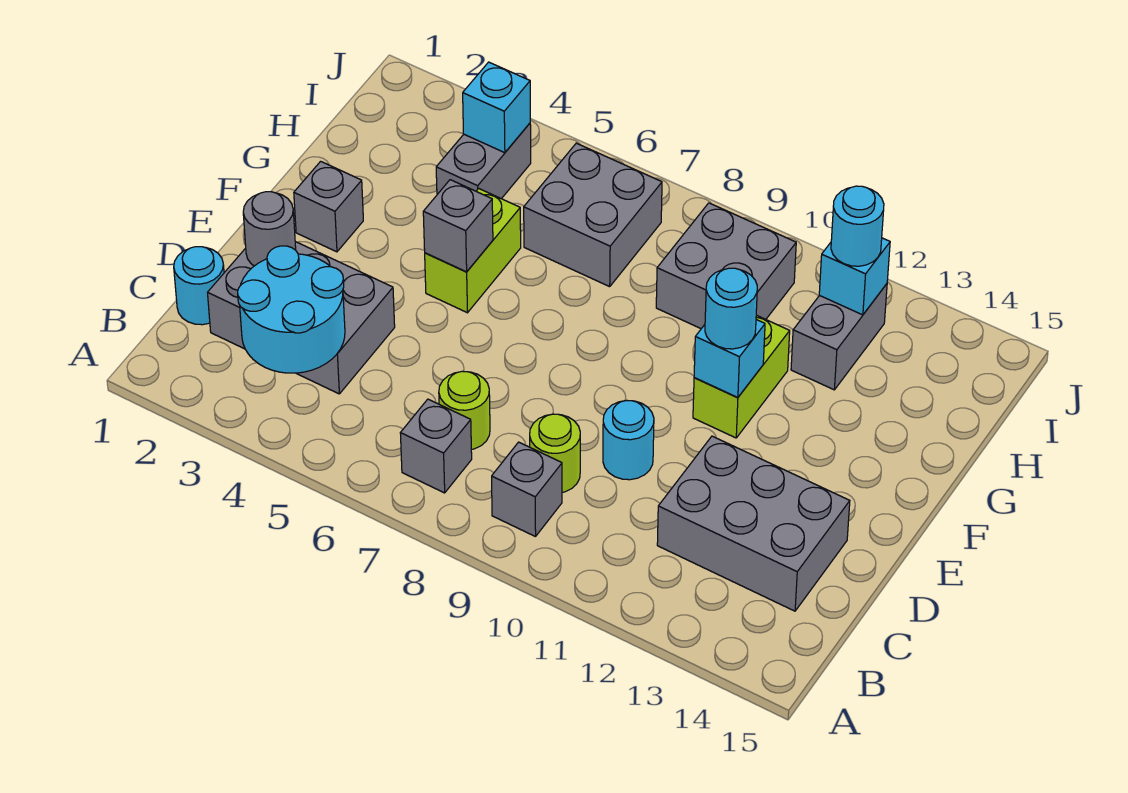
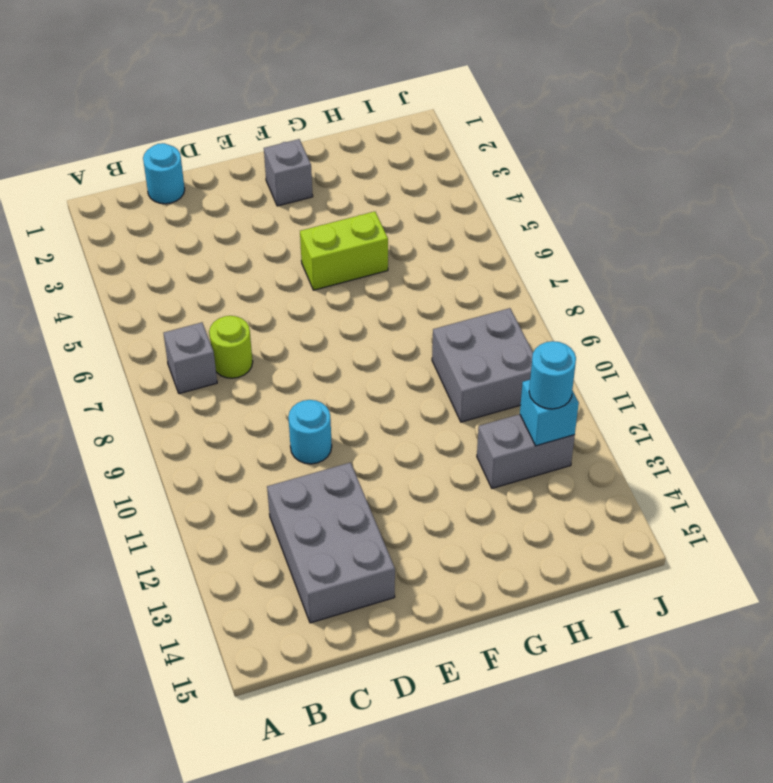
none -> grey 1x1 brick [492,442,562,537]
none -> grey 2x3 brick [208,242,395,394]
none -> lime 1x1 round brick [530,414,580,492]

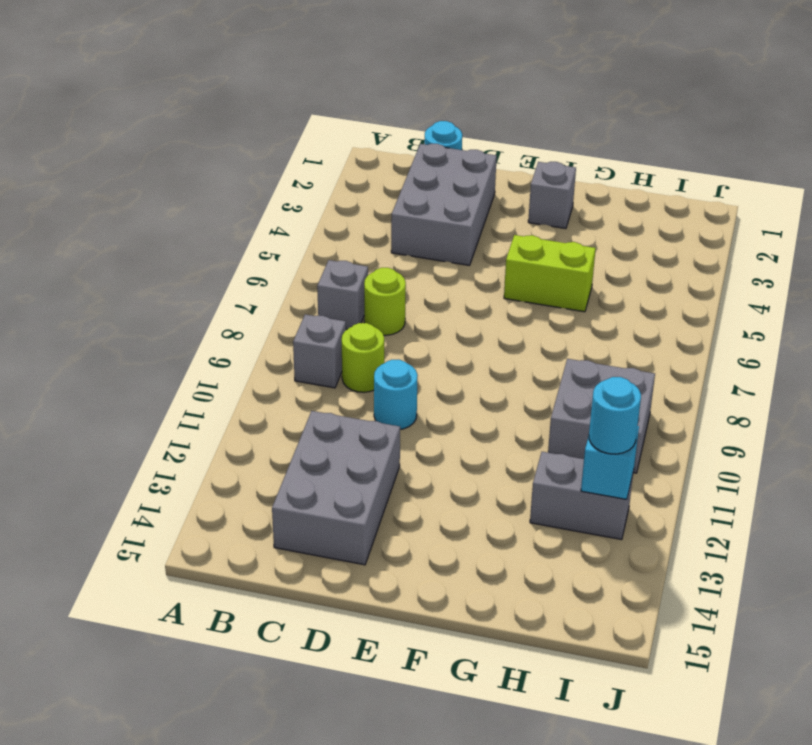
none -> lime 1x2 brick [693,315,790,438]
none -> grey 1x2 brick [436,123,531,199]
none -> grey 2x2 brick [524,143,662,287]

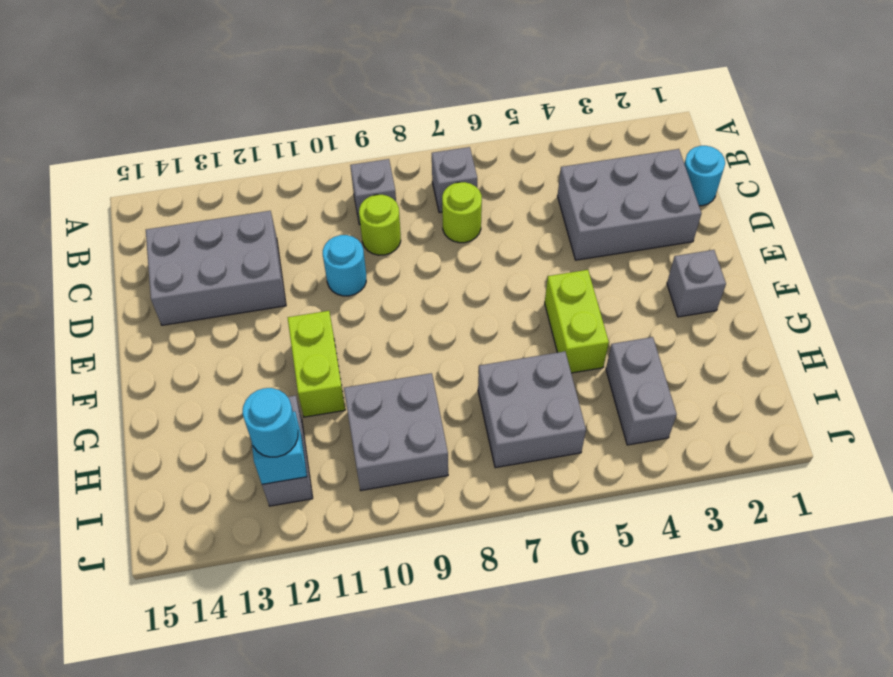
none -> cyan 2x2 round brick [238,246,345,373]
none -> grey 1x1 round brick [243,192,296,266]
none -> grey 1x1 brick [423,180,493,272]

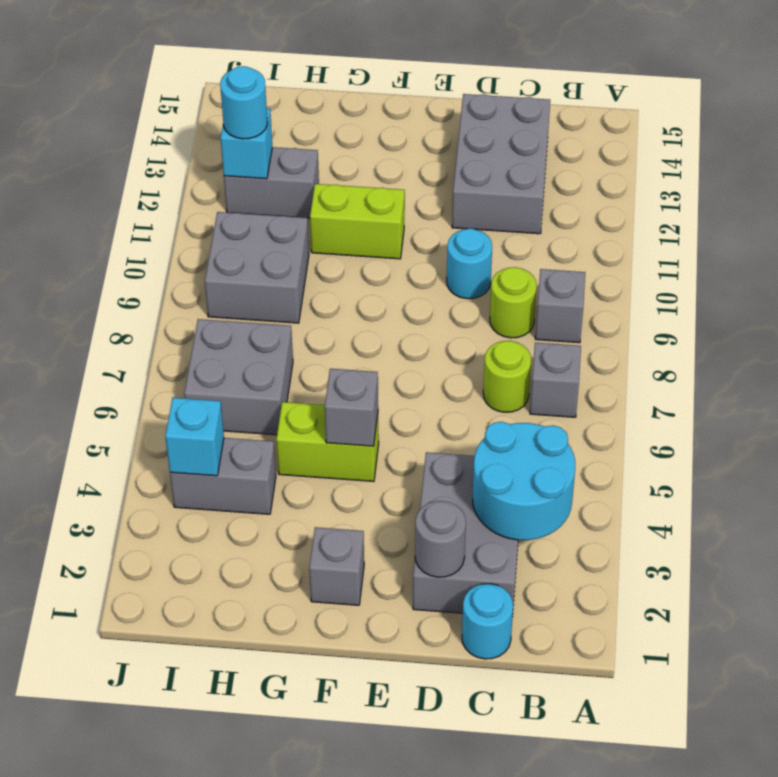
none -> cyan 1x1 brick [694,320,765,397]
none -> cyan 1x1 round brick [705,268,757,349]

